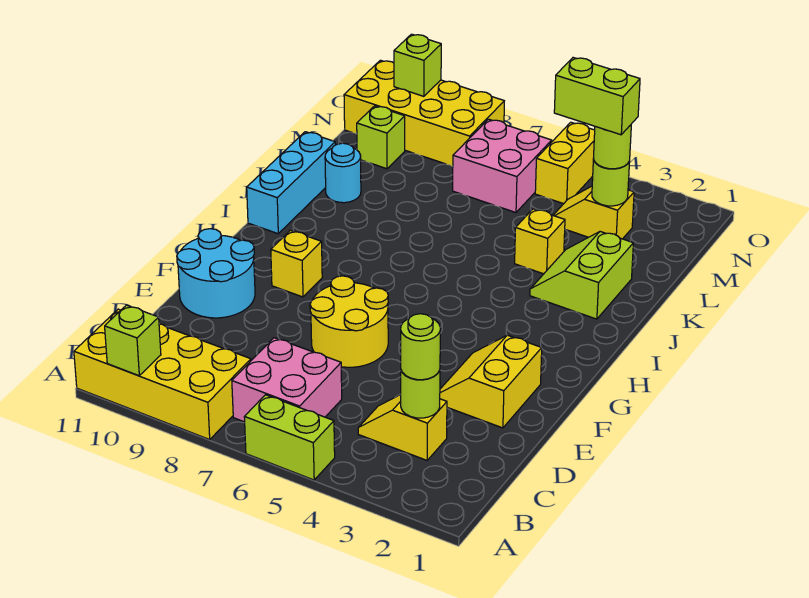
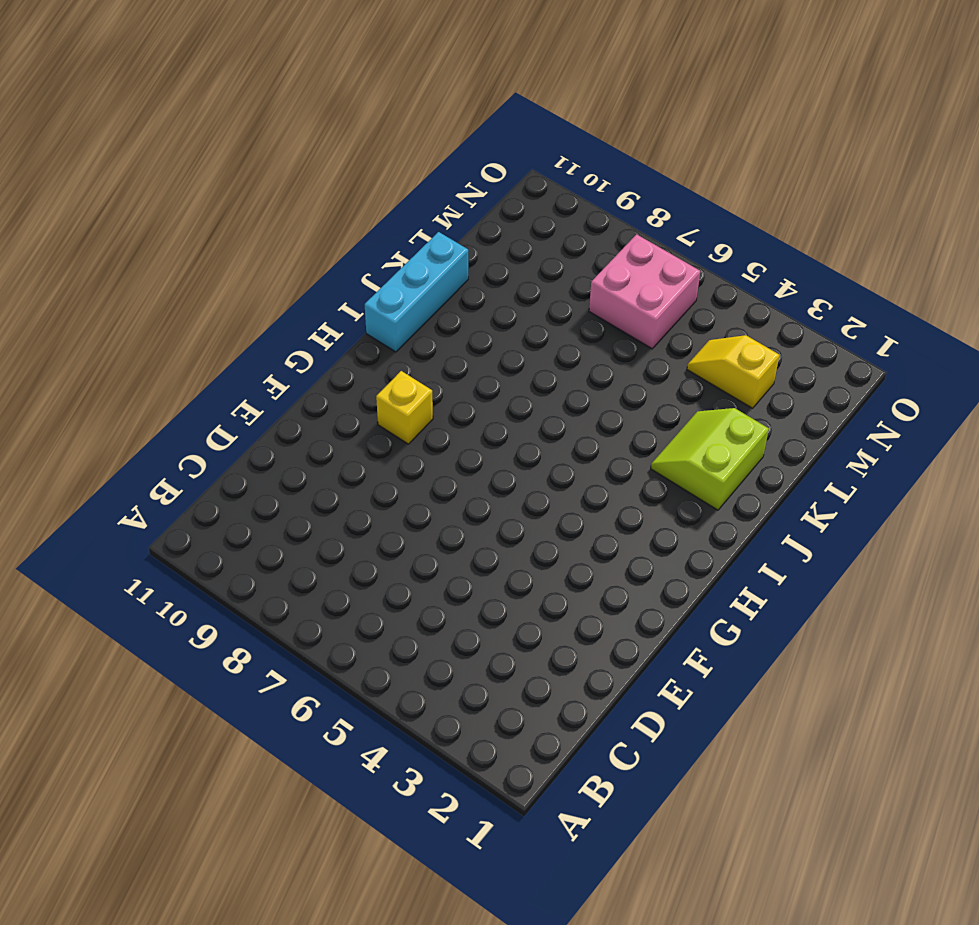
none -> lime 1x2 brick [244,395,335,480]
none -> yellow 2x4 brick [74,309,251,440]
none -> pink 2x2 brick [232,338,342,422]

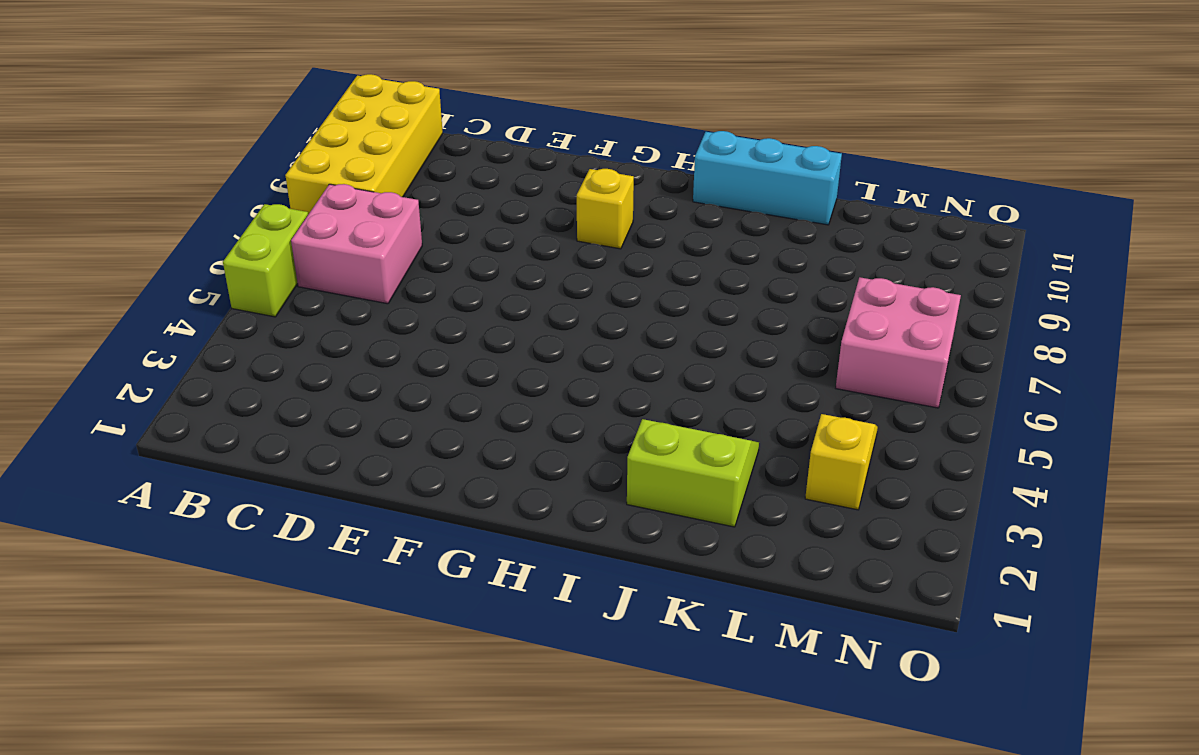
none -> yellow 1x2 slope [358,395,447,460]
none -> yellow 2x2 slope [440,335,542,428]
none -> yellow 2x2 round brick [310,276,388,367]

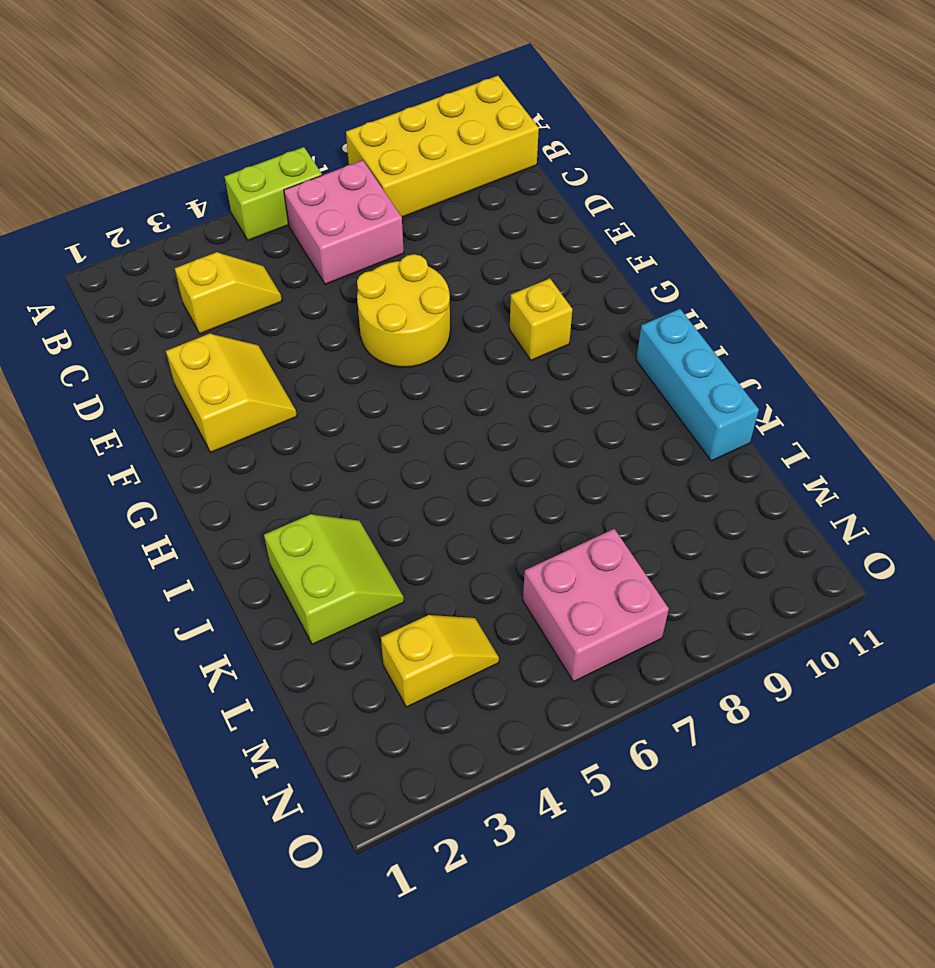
none -> cyan 2x2 round brick [177,229,255,318]
none -> yellow 1x1 brick [515,209,565,274]
none -> cyan 1x1 round brick [325,143,361,203]

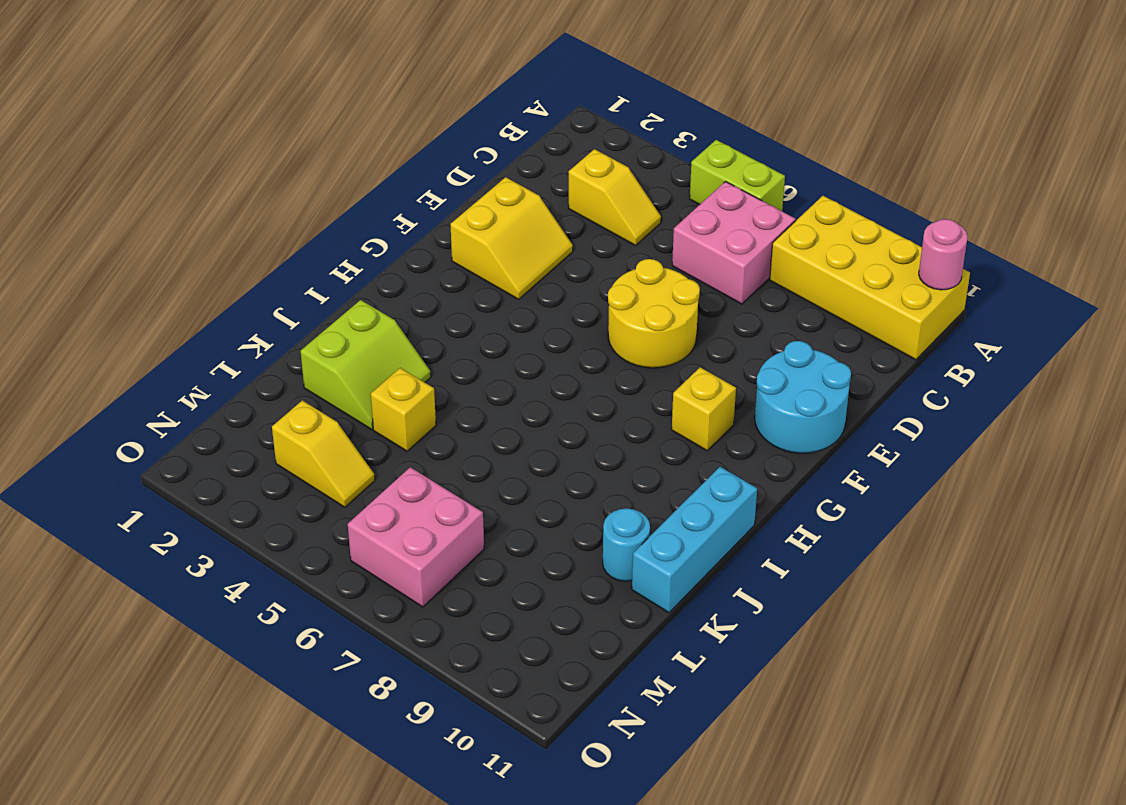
pink 1x1 round brick [919,219,968,290] -> none
none -> lime 1x1 brick [357,106,405,169]
none -> yellow 1x2 brick [535,122,595,204]
none -> yellow 2x4 brick [344,60,504,166]

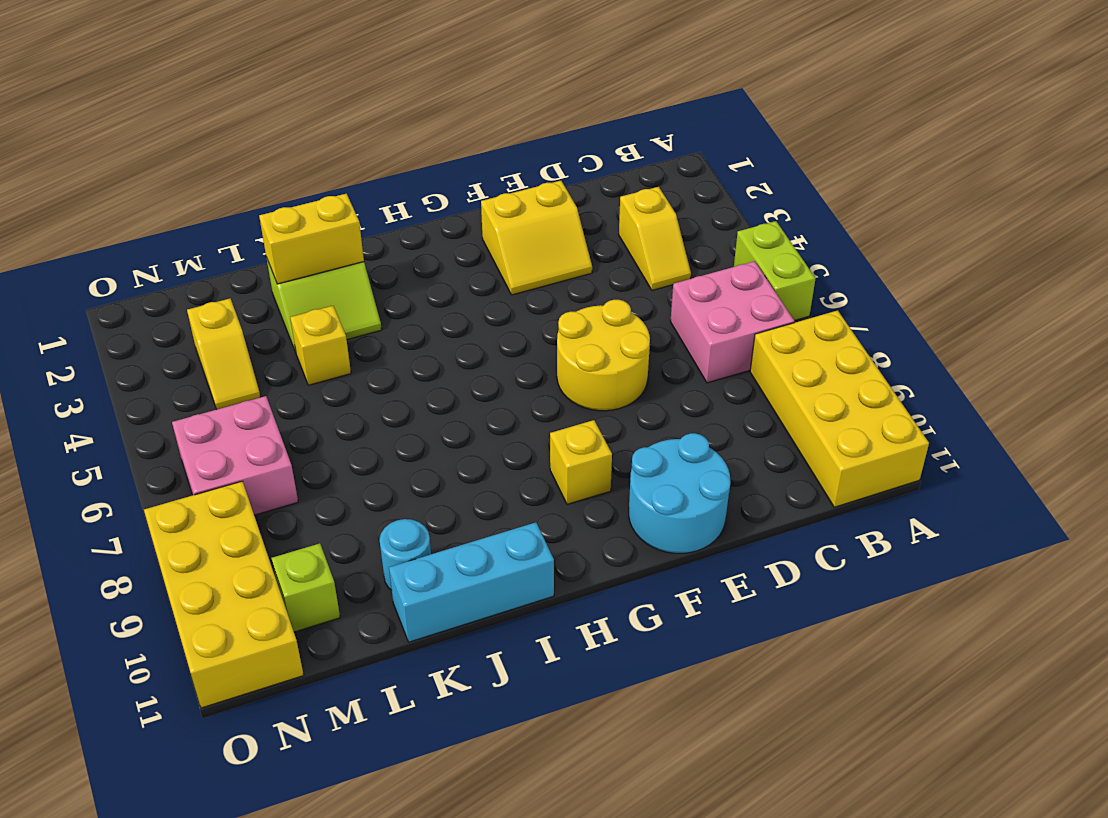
yellow 1x2 brick [259,194,364,284] -> yellow 1x2 brick moved to [535,122,595,204]
none -> lime 1x1 brick [105,305,161,376]
none -> lime 1x1 round brick [400,370,440,418]
none -> lime 1x1 round brick [592,158,630,206]

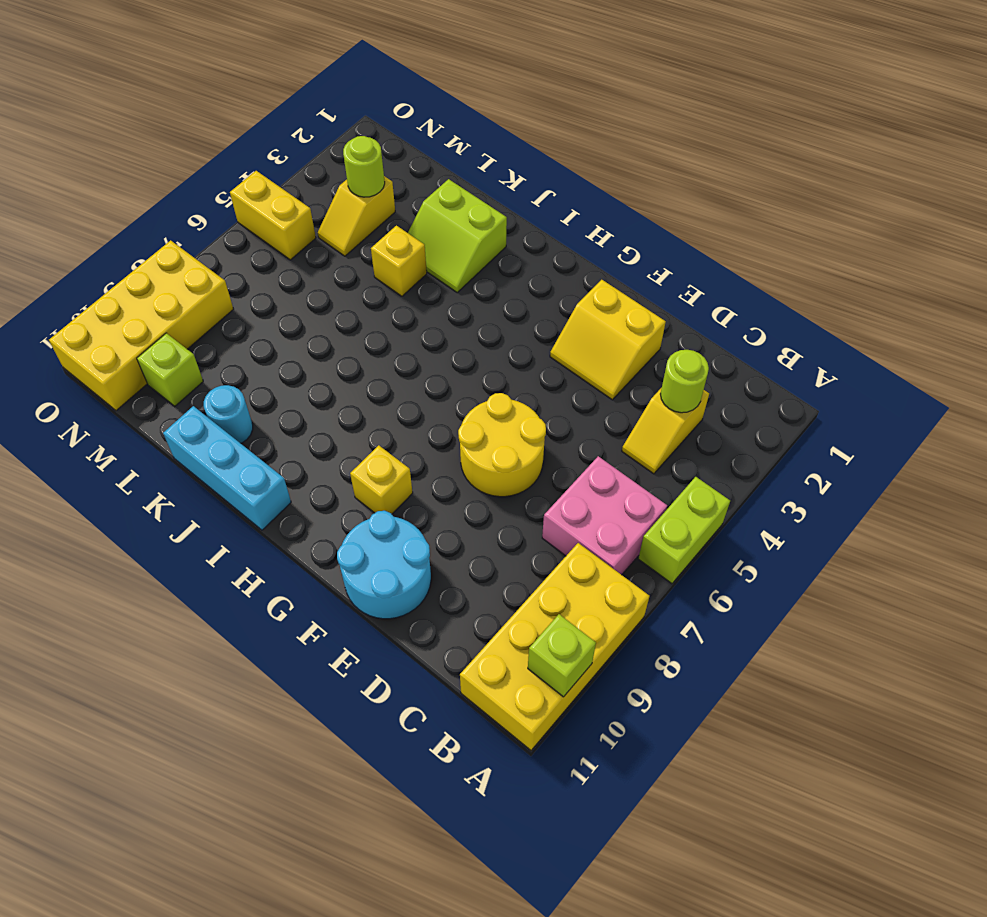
none -> pink 2x2 brick [453,119,552,213]
none -> lime 1x1 brick [394,34,441,96]
none -> lime 1x1 round brick [401,314,440,380]

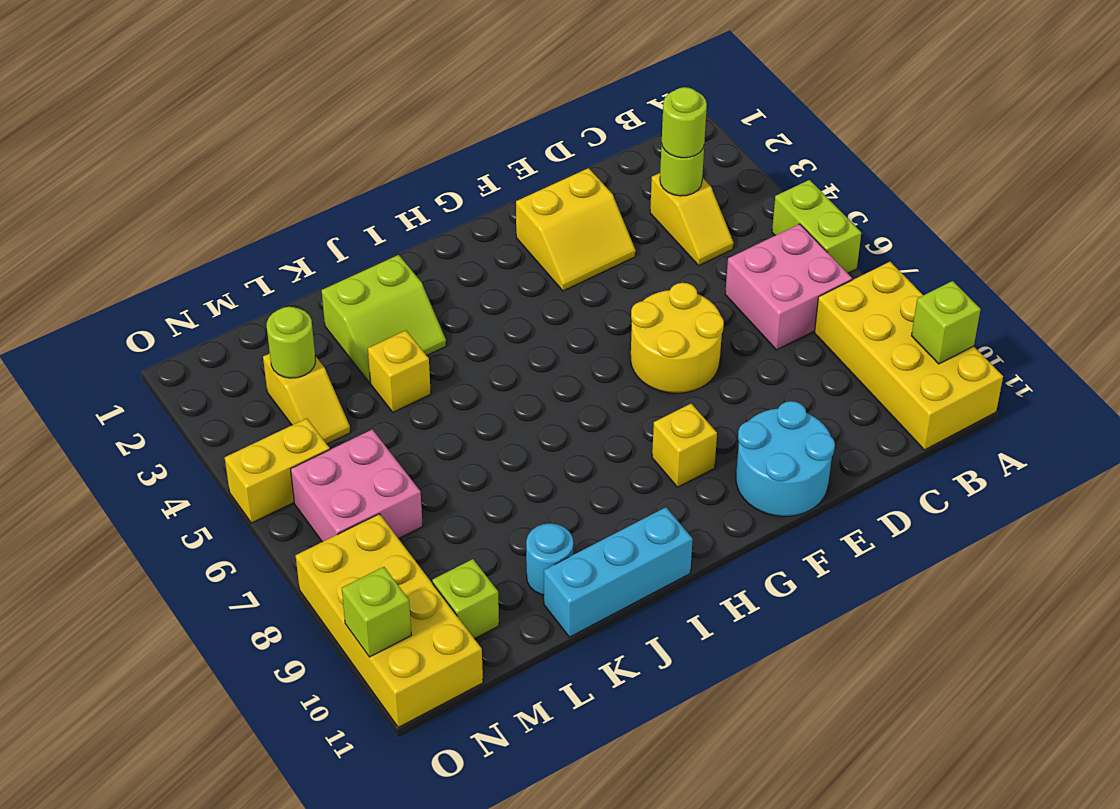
none -> lime 1x1 round brick [594,125,631,169]
none -> lime 1x2 brick [554,58,640,135]

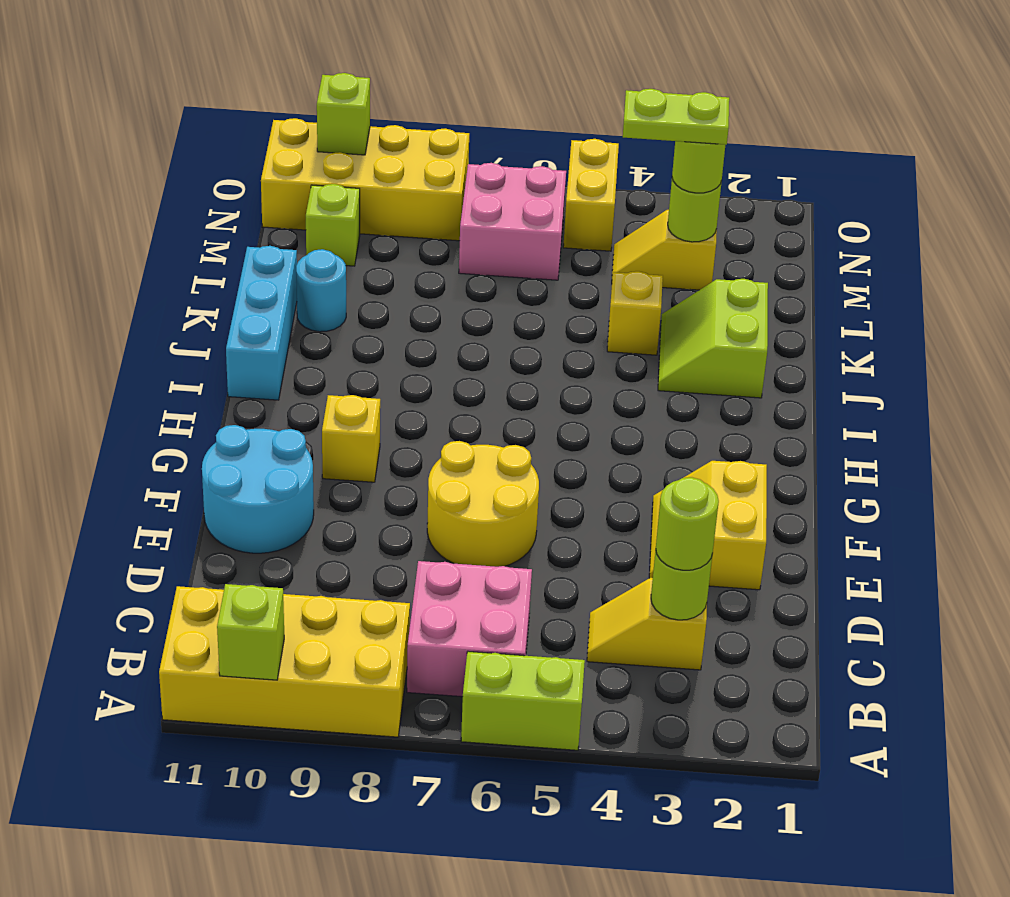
lime 1x2 plate [623,89,729,145] -> lime 1x2 brick [554,58,640,135]

